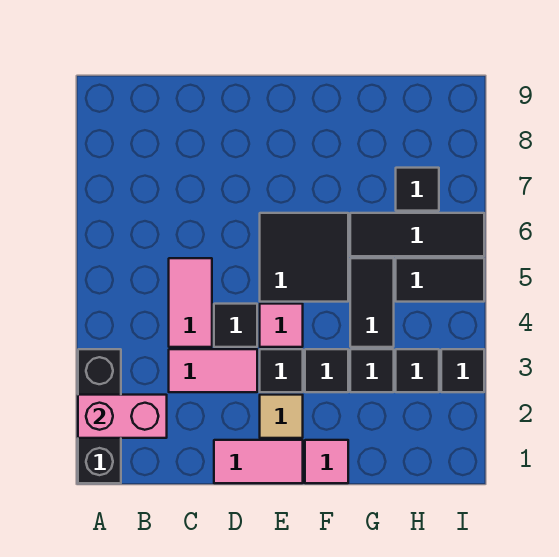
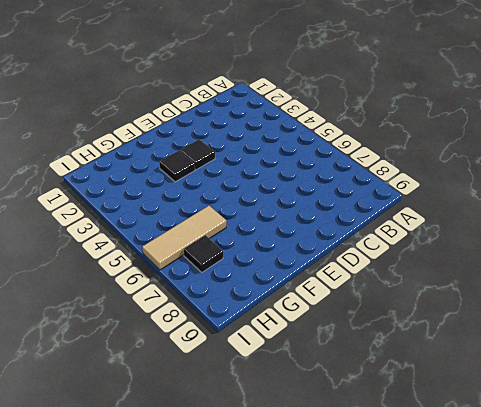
tan 1x3 tile [142,206,226,270] -> black 1x3 tile [350,213,484,256]
none -> black 1x3 brick [78,349,121,483]
none -> pink 1x2 tile [169,349,257,392]
none -> pink 1x2 tile [169,258,212,347]

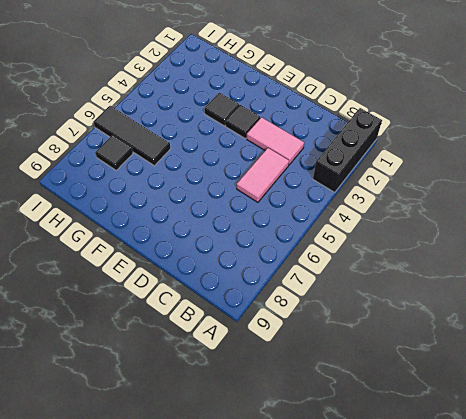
none -> pink 1x2 tile [214,440,303,483]
none -> black 1x1 tile [214,304,257,347]
none -> tan 1x1 tile [260,395,303,438]

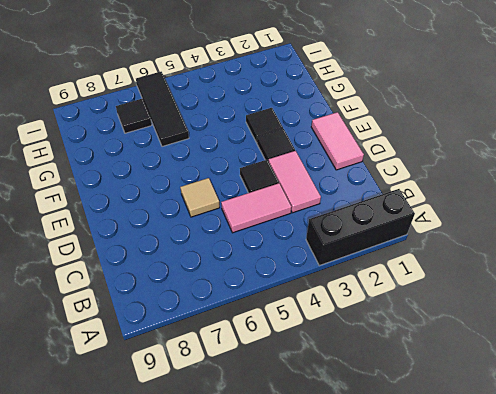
tan 1x1 tile [180,178,220,217] -> tan 1x1 tile moved to [260,395,303,438]
none -> pink 1x1 tile [260,304,303,347]
none -> black 2x2 tile [260,213,348,302]
none -> pink 1x1 tile [305,440,348,483]

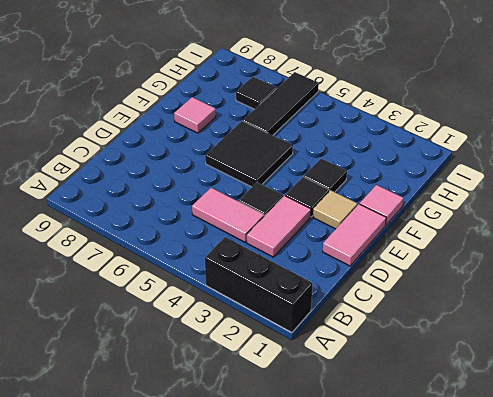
pink 1x1 tile [174,97,216,133] -> pink 1x1 tile moved to [260,304,303,347]
none -> black 1x1 tile [350,349,394,392]
none -> black 1x2 tile [350,258,394,347]
none -> black 1x1 tile [396,349,439,392]

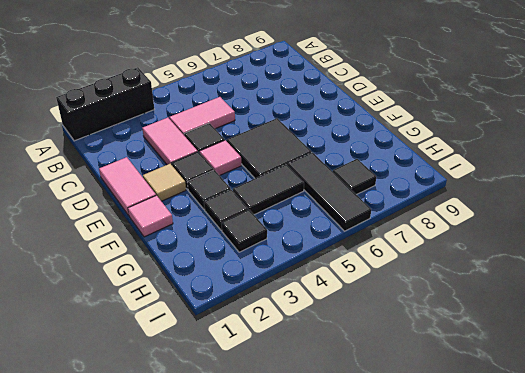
none -> black 1x2 tile [396,258,484,302]
none -> black 1x1 tile [441,349,484,392]
none -> pink 1x2 brick [78,395,167,438]

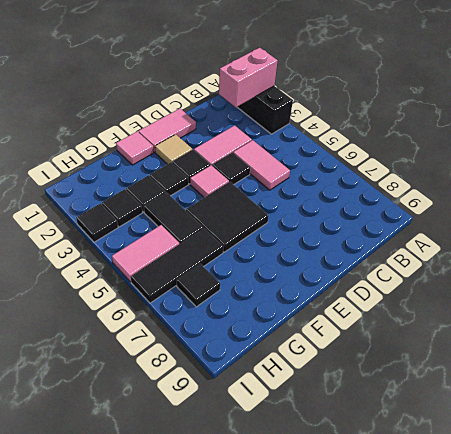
pink 1x2 tile [112,225,179,282] -> black 1x2 tile [396,258,484,302]

